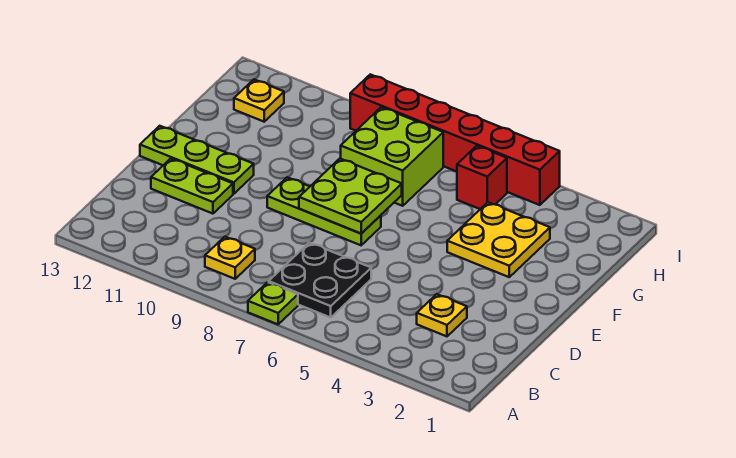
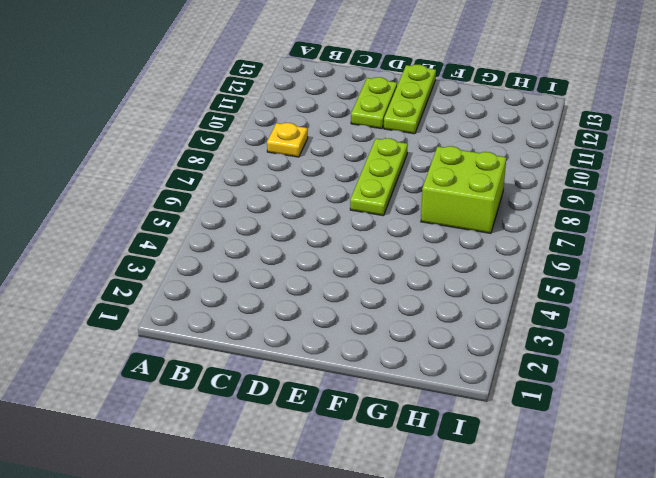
none -> lime 1x1 plate [248,282,298,324]
none -> black 2x2 plate [269,243,371,318]
none -> yellow 1x1 plate [417,294,467,336]

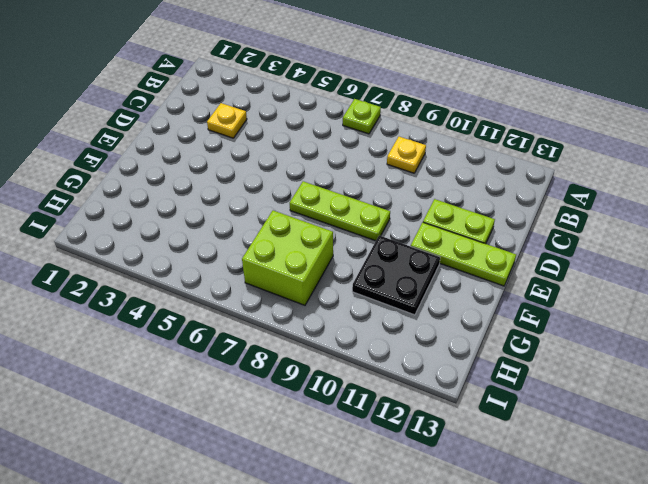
black 2x2 plate [352,236,440,315] -> black 2x2 plate moved to [269,243,371,318]
none -> yellow 2x2 plate [447,202,550,277]
none -> red 1x1 brick [457,146,507,209]
none -> yellow 1x1 plate [234,79,284,122]

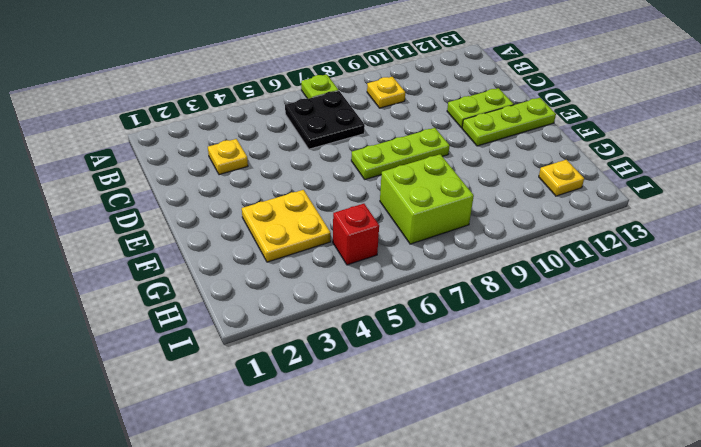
none -> red 1x6 brick [350,74,560,205]
none -> lime 2x2 plate [299,159,402,234]

